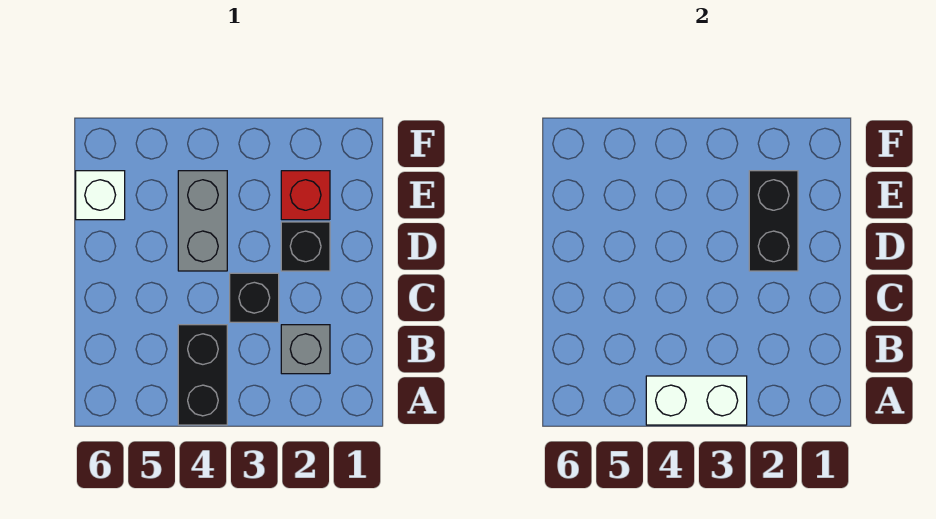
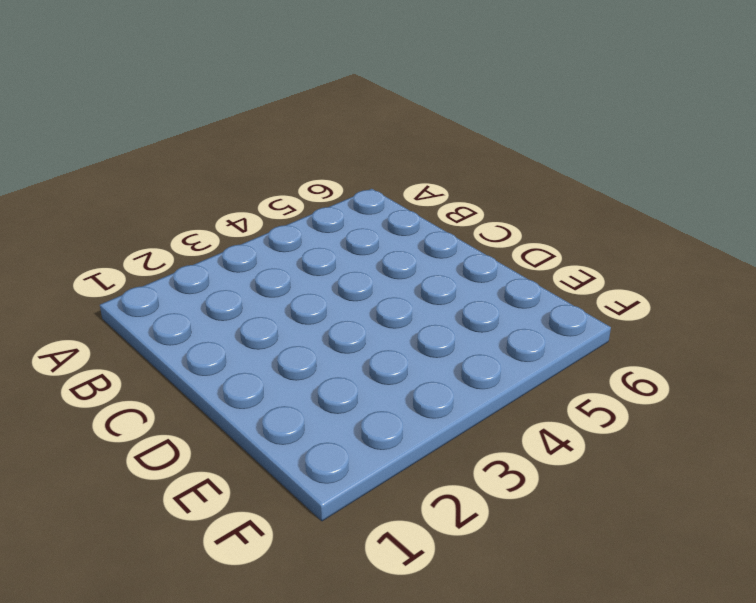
none -> black 1x2 brick [178,325,227,425]
none -> grey 1x1 brick [281,325,330,374]

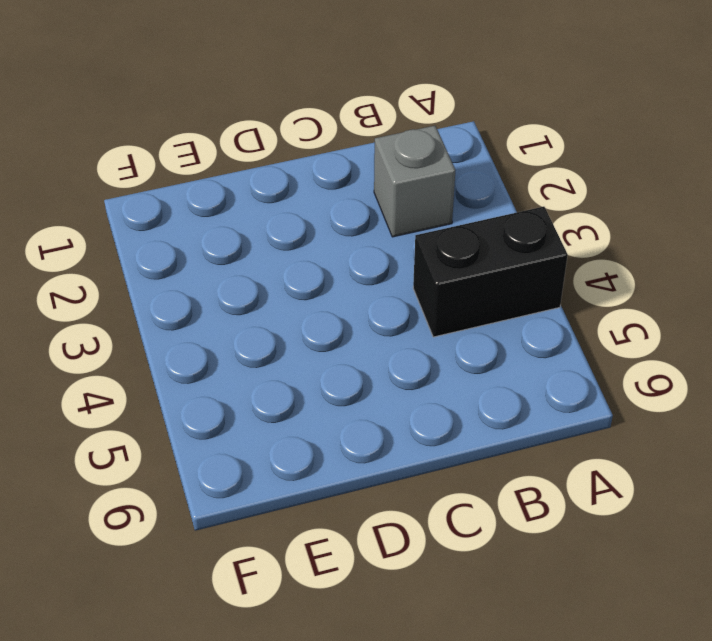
none -> black 1x1 brick [230,273,279,322]
none -> black 1x1 brick [281,222,330,271]

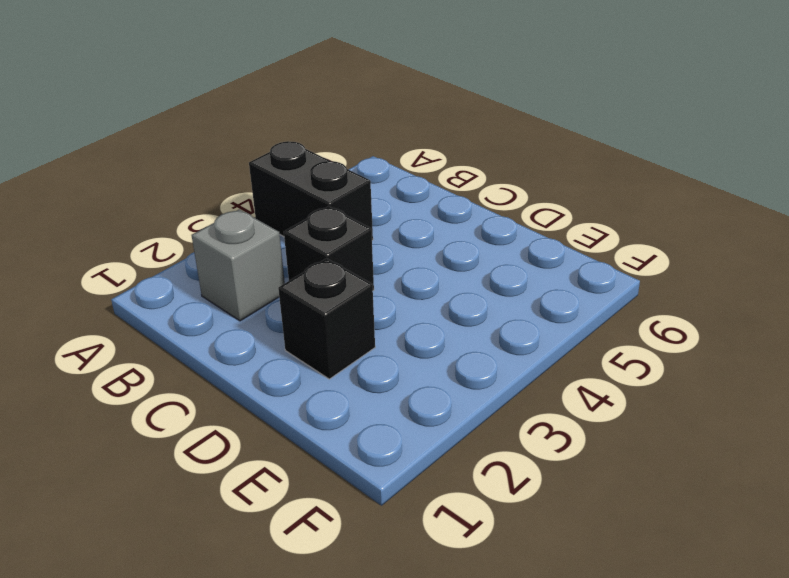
none -> grey 1x2 brick [178,171,227,271]
none -> red 1x1 brick [281,171,330,220]

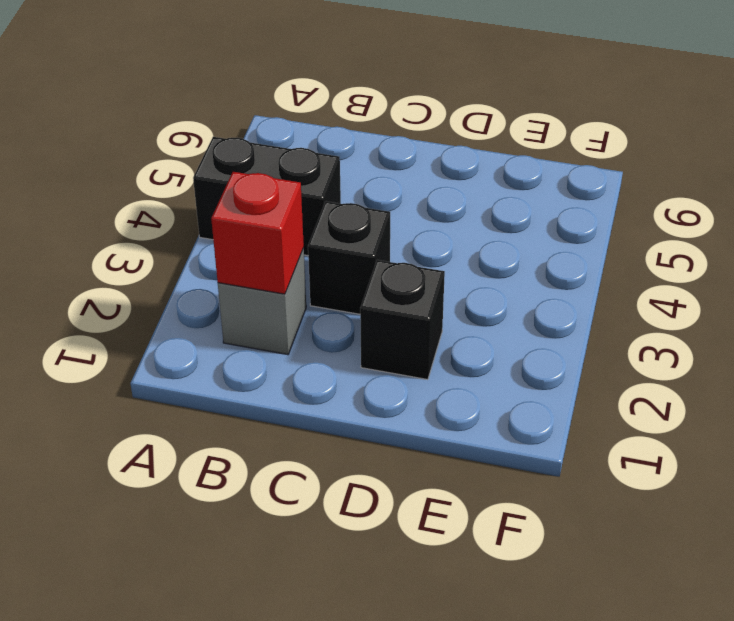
red 1x1 brick [211,172,304,294] -> red 1x1 brick moved to [281,171,330,220]
none -> grey 1x2 brick [178,171,227,271]
none -> white 1x1 brick [76,171,125,220]

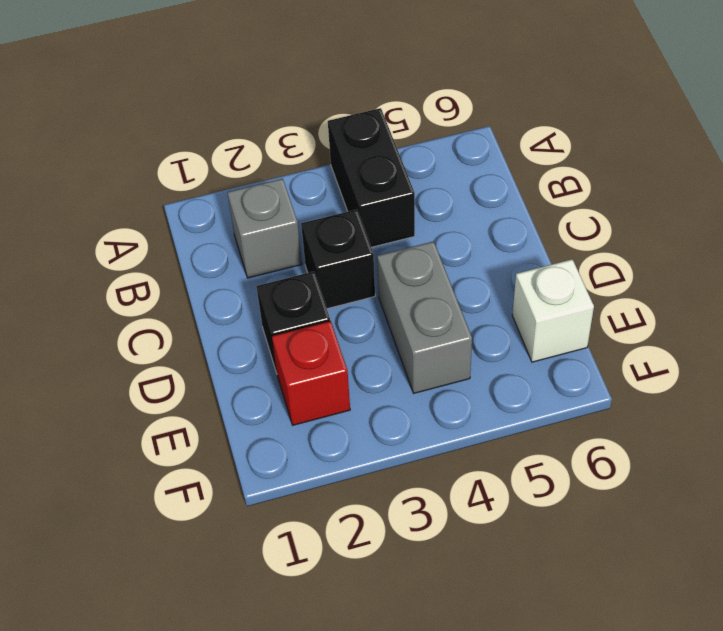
none -> white 1x2 brick [646,376,747,425]
none -> black 1x2 brick [749,171,798,271]

